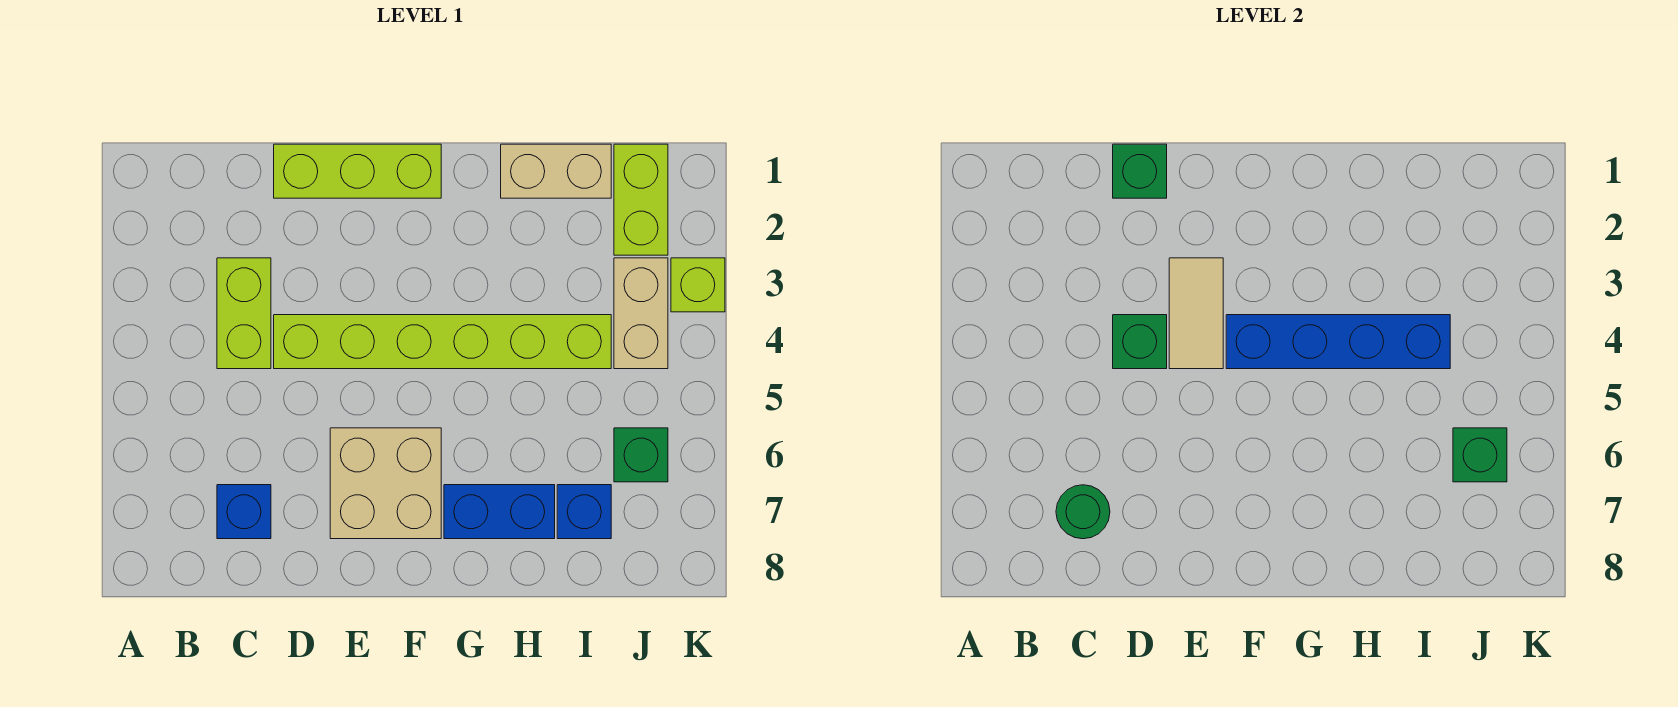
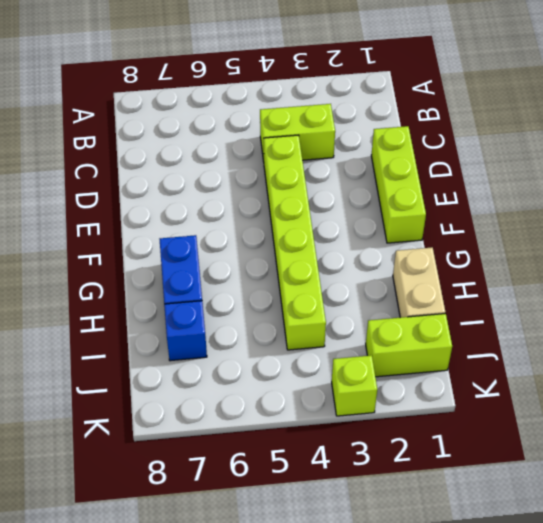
none -> blue 1x1 brick [217,485,271,539]
none -> tan 2x2 brick [330,428,441,539]
none -> tan 1x2 brick [614,258,668,369]

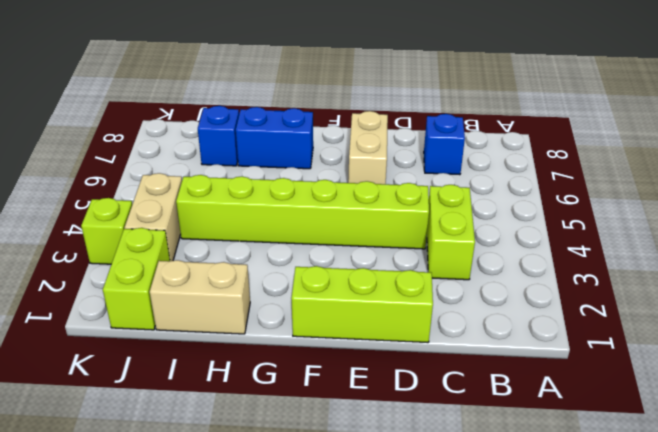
tan 1x2 brick [348,111,388,184] -> tan 2x2 brick [330,428,441,539]
none -> green 1x1 brick [614,428,668,482]
none -> green 1x1 round brick [1056,485,1110,539]
none -> green 1x1 brick [1113,144,1167,198]

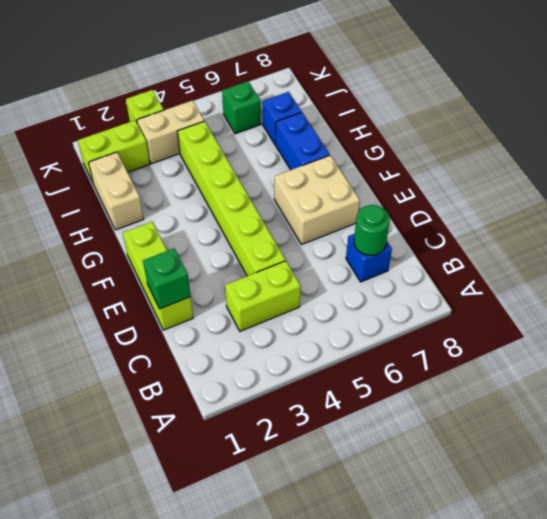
none -> green 1x1 brick [1113,315,1167,369]
none -> tan 1x2 tile [1169,258,1223,369]
none -> blue 1x4 brick [1226,315,1450,369]

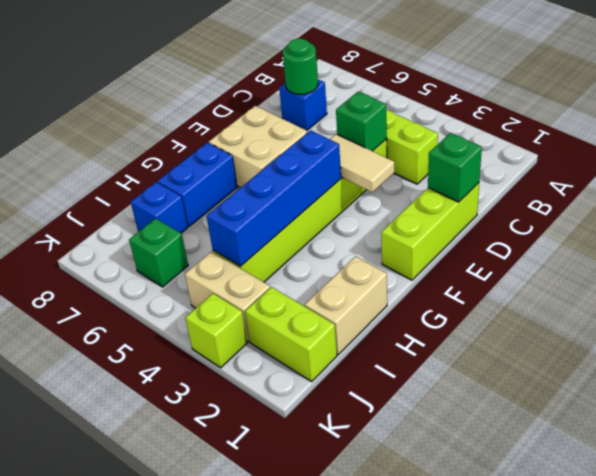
none -> green 1x1 brick [1453,428,1507,482]

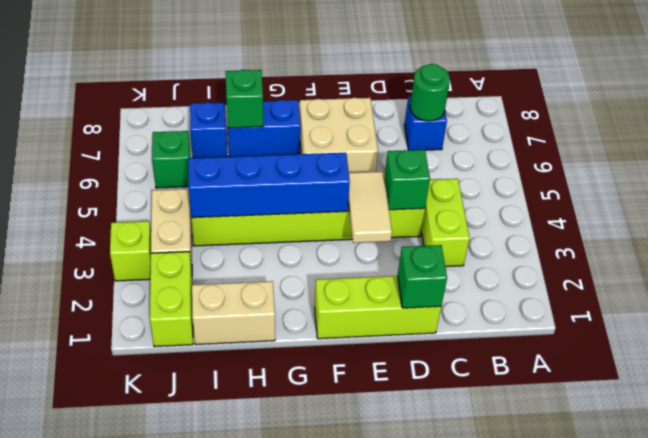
green 1x1 brick [225,70,263,128] -> green 1x1 brick moved to [1453,428,1507,482]

